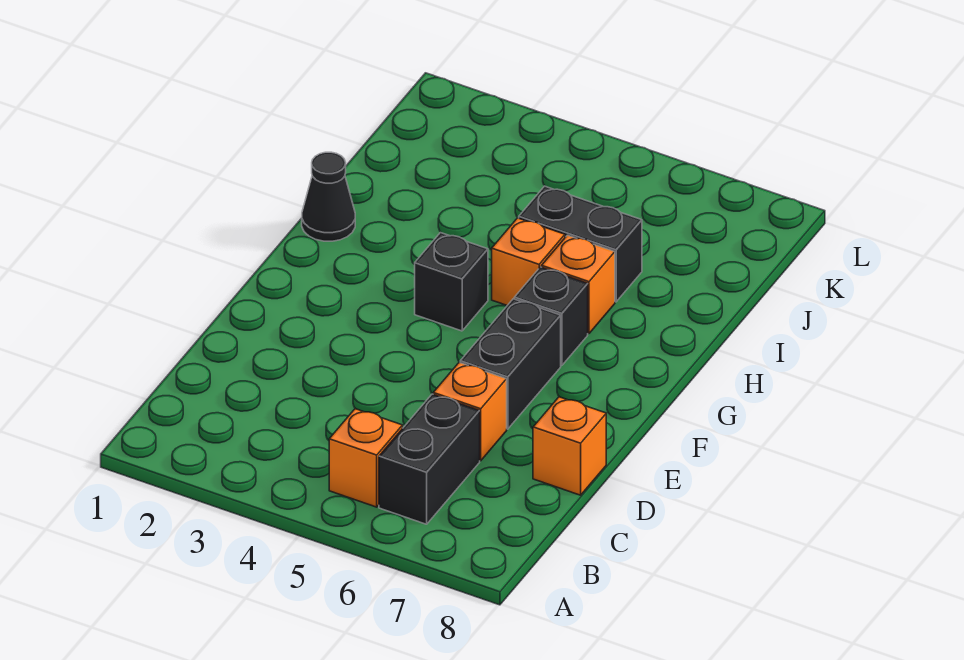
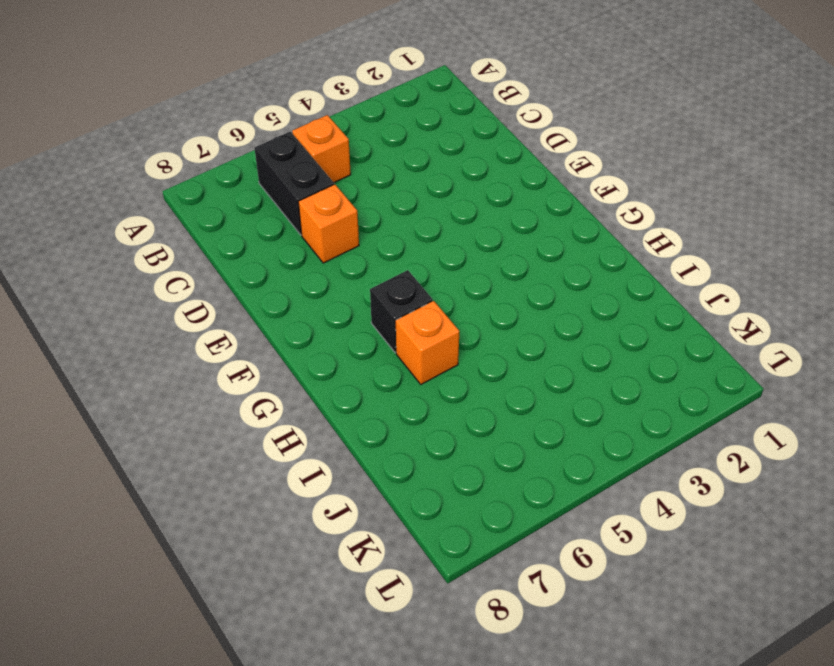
none -> orange 1x1 brick [533,397,606,495]
none -> black 1x2 brick [460,299,561,429]

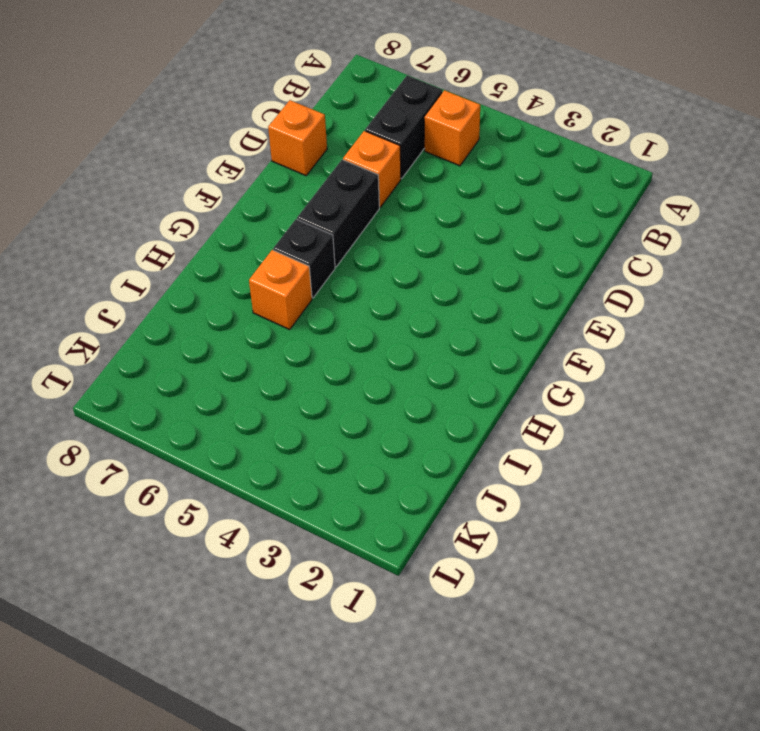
none -> black 1x1 brick [415,232,488,331]
none -> black 1x1 cone [302,152,355,241]

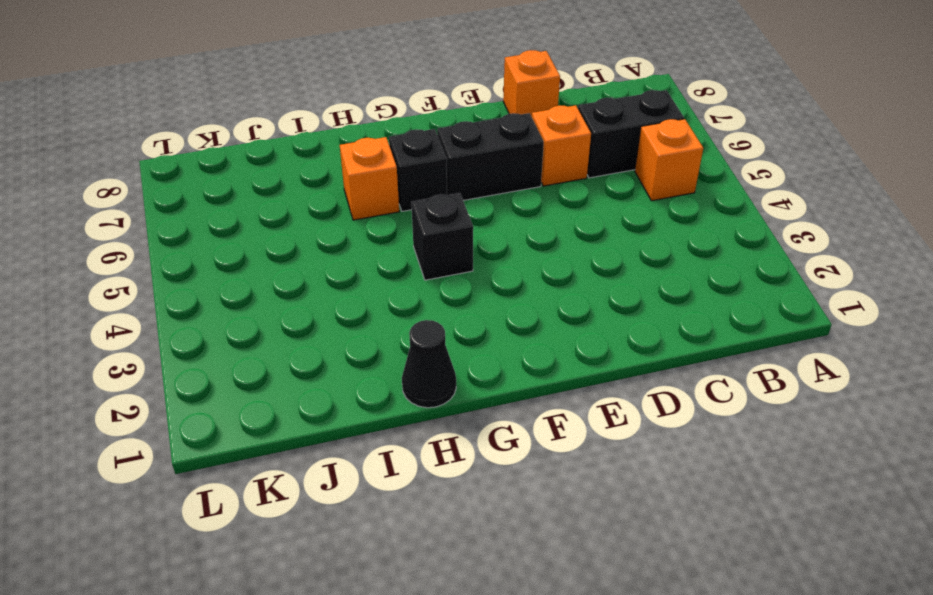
none -> orange 1x1 brick [492,218,565,305]
none -> black 1x2 brick [519,186,642,302]

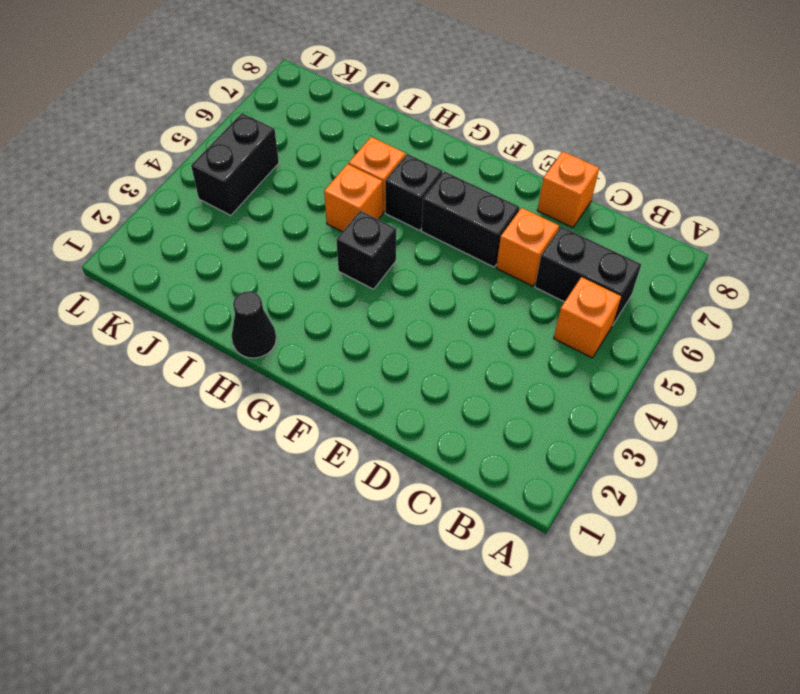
black 1x2 brick [191,113,279,215] -> black 1x2 brick moved to [519,186,642,302]

